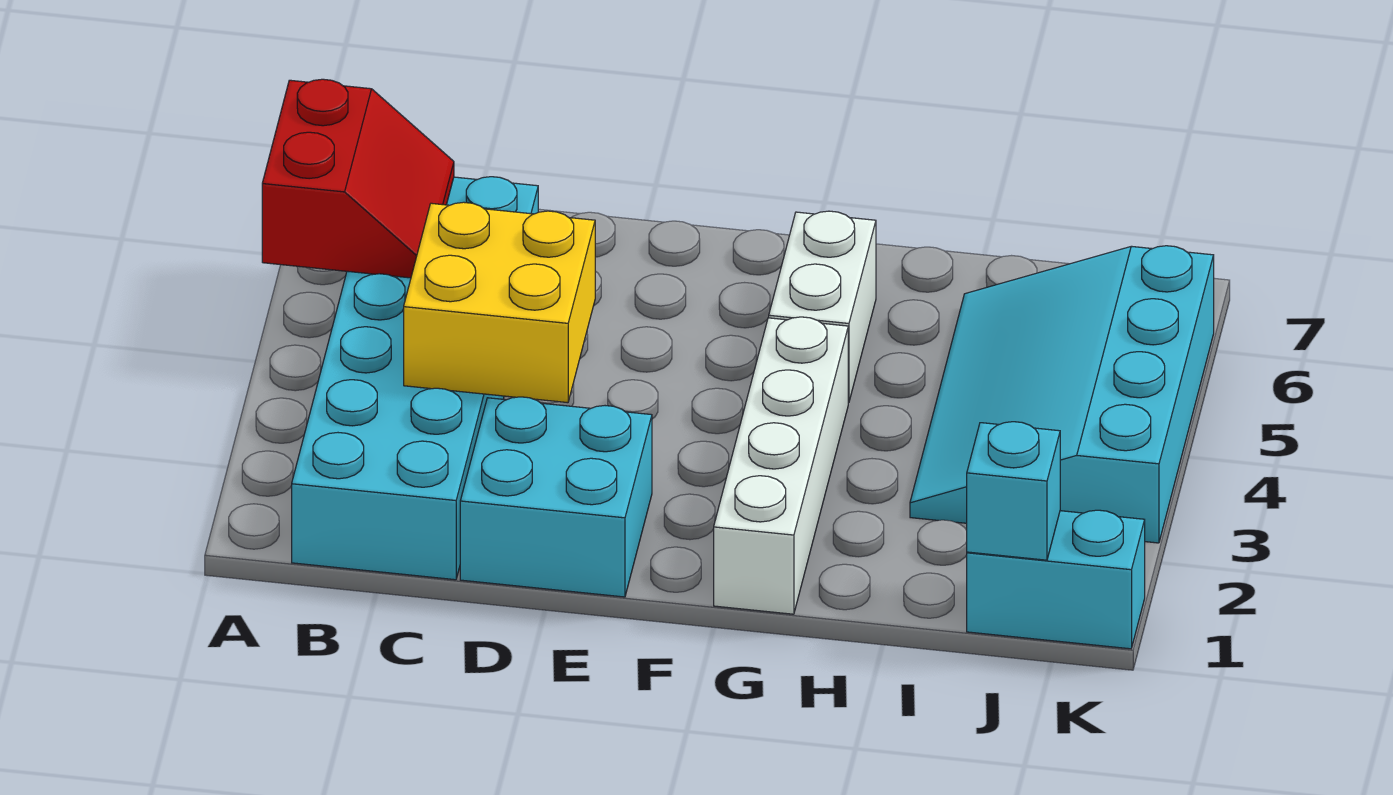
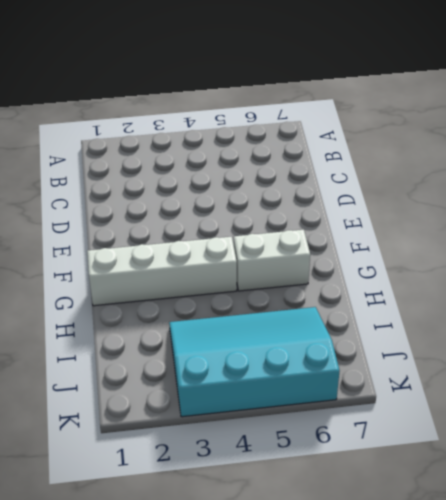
none -> cyan 2x6 brick [292,177,538,580]
none -> cyan 2x2 brick [460,397,652,597]

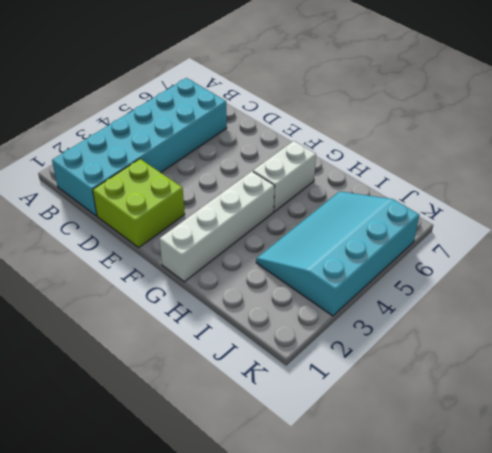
lime 2x2 brick [93,159,185,247] -> cyan 2x2 brick [460,397,652,597]
none -> cyan 1x2 brick [967,510,1145,649]
none -> red 2x2 slope [262,79,454,278]

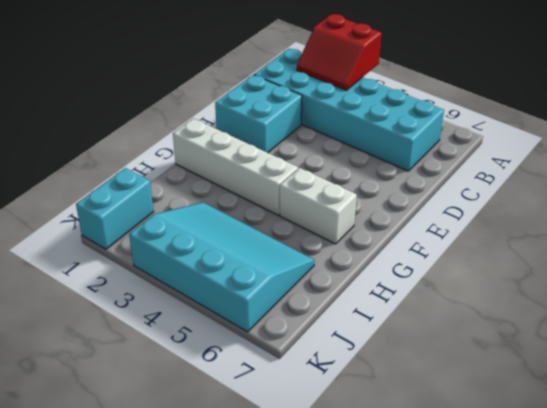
red 2x2 slope [297,14,382,90] -> red 2x2 slope moved to [262,79,454,278]
none -> yellow 2x2 brick [404,202,595,403]
none -> cyan 1x1 brick [967,422,1060,560]

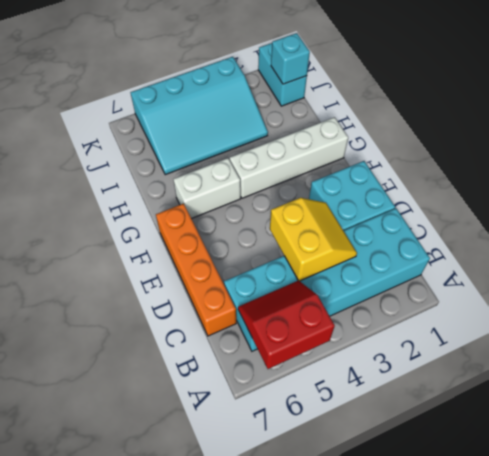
yellow 2x2 slope [270,198,357,281] -> yellow 2x2 brick [404,202,595,403]
orange 1x4 brick [156,204,236,336] -> none

